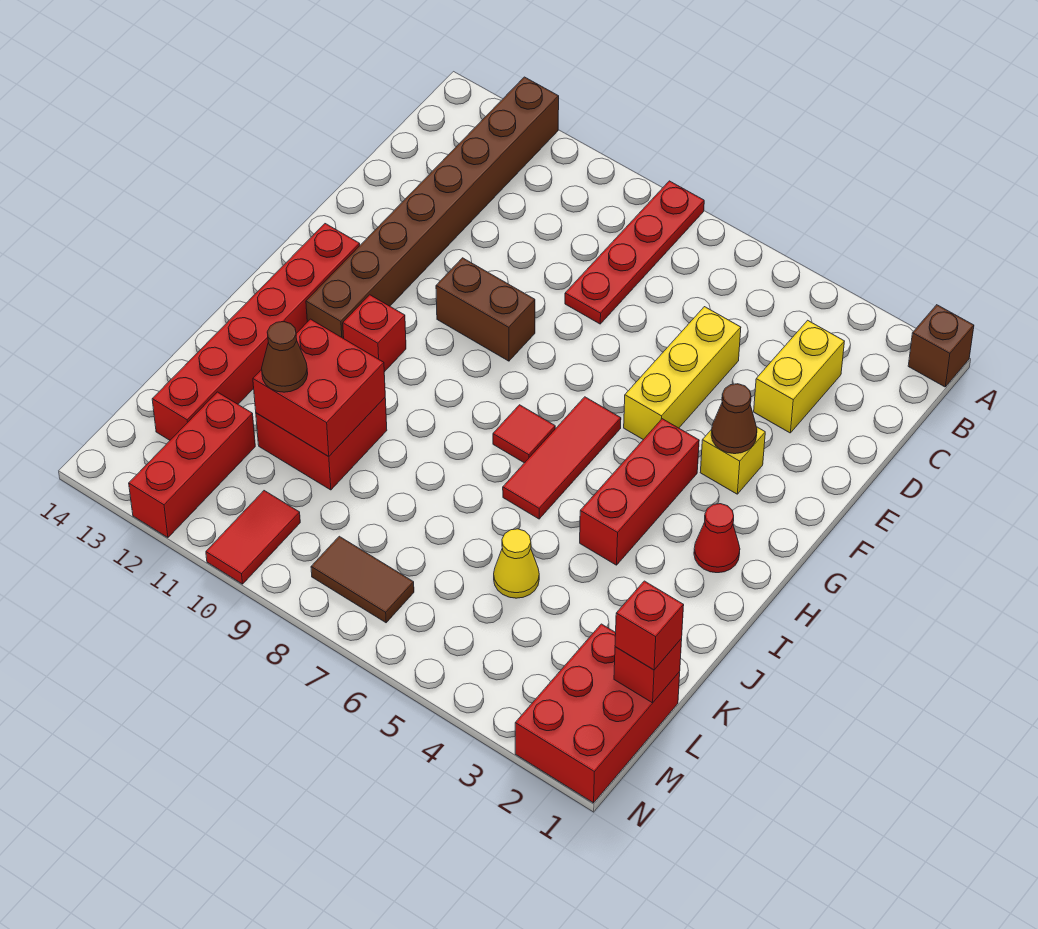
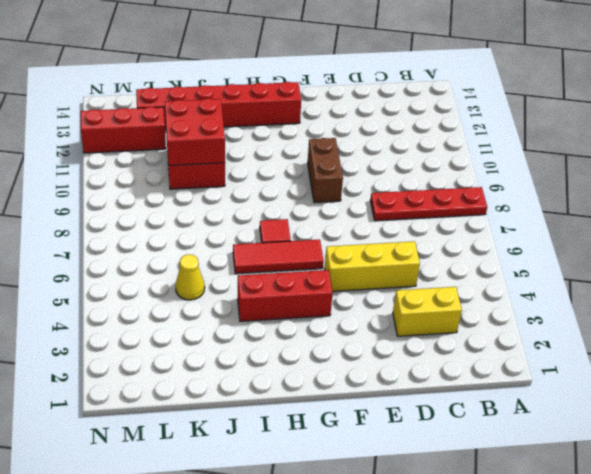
none -> brown 1x1 brick [908,305,974,387]
none -> brown 1x8 brick [306,77,559,338]
none -> yellow 1x1 brick [700,427,765,494]

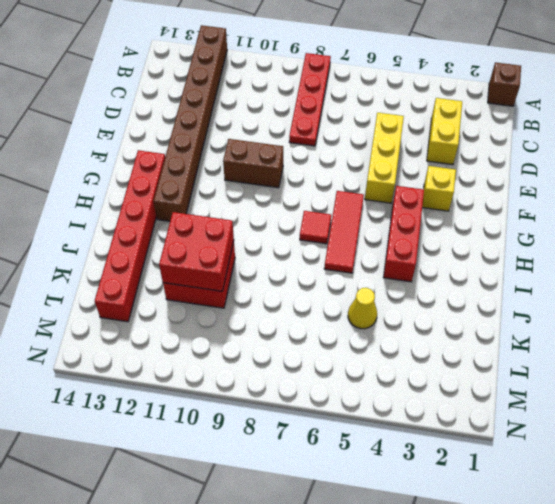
none -> red 1x1 cone [694,504,740,573]
none -> red 1x1 brick [343,295,406,372]
none -> red 2x3 brick [515,624,680,803]

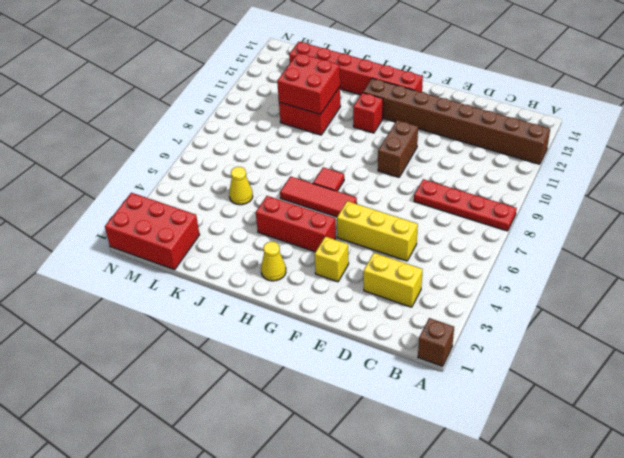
yellow 1x1 cone [261,242,286,281] -> red 1x1 cone [694,504,740,573]
none -> red 1x3 brick [129,392,255,538]
none -> brown 1x2 tile [311,536,414,623]
none -> red 1x2 tile [206,491,300,584]

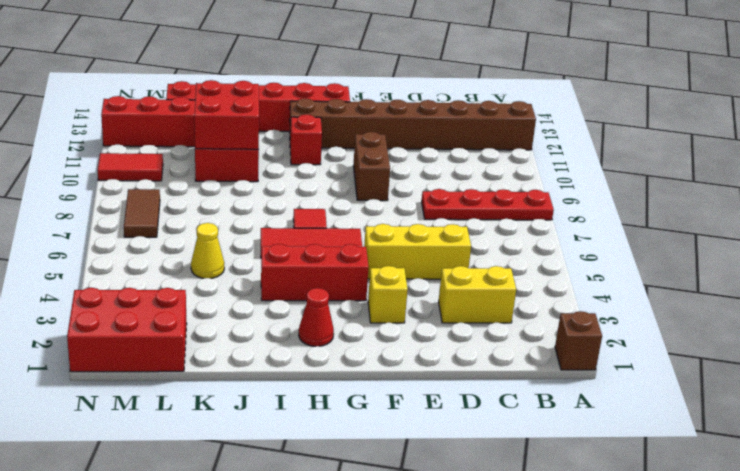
none -> brown 1x1 cone [711,384,757,454]
none -> red 1x1 brick [614,639,682,703]
none -> brown 1x1 cone [262,321,308,392]

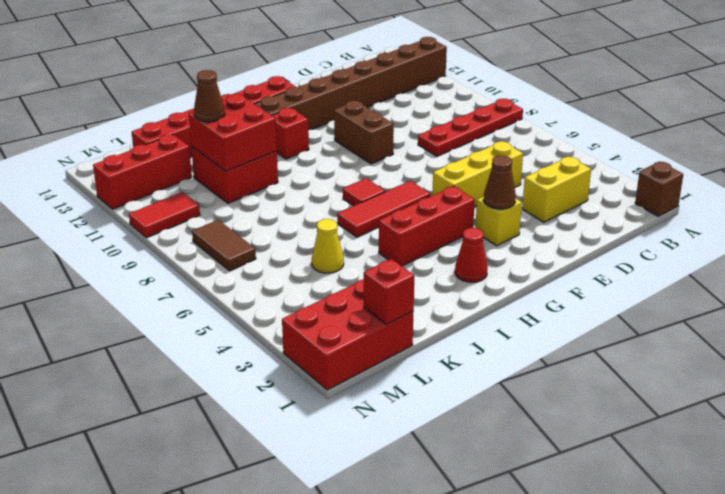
none -> red 1x1 brick [615,581,684,670]

